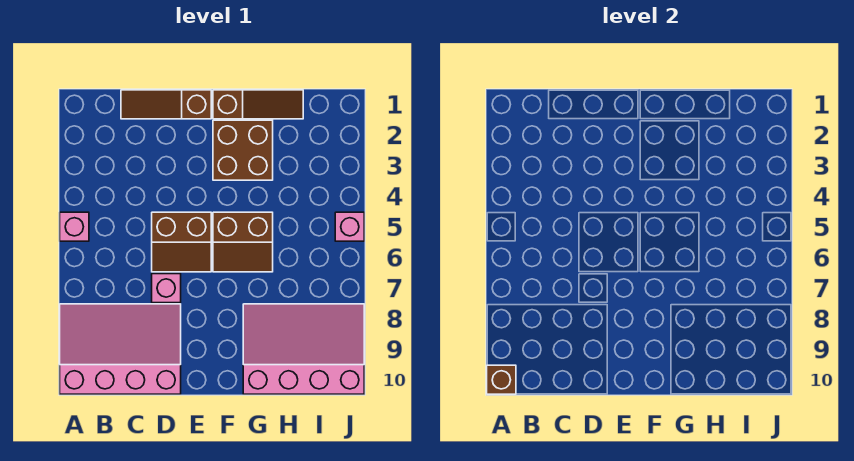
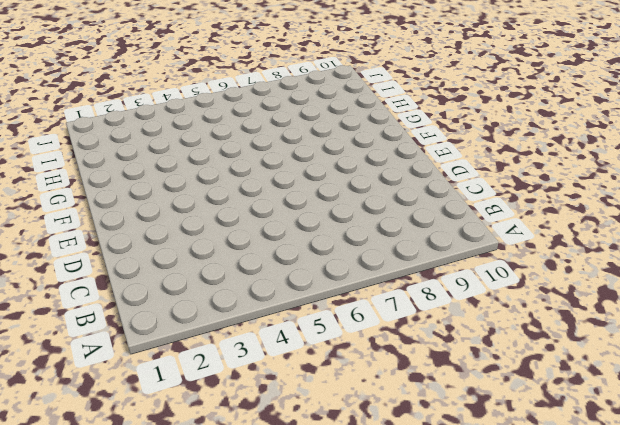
none -> pink 1x1 brick [60,212,89,241]
none -> pink 3x4 slope [60,304,181,394]

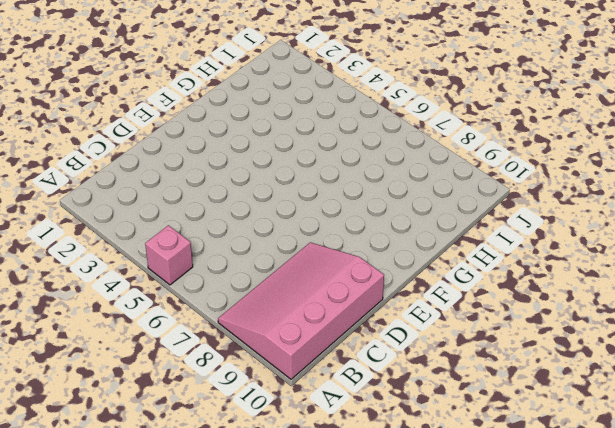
none -> brown 1x3 slope [121,90,211,119]
none -> brown 2x2 slope [152,212,211,272]

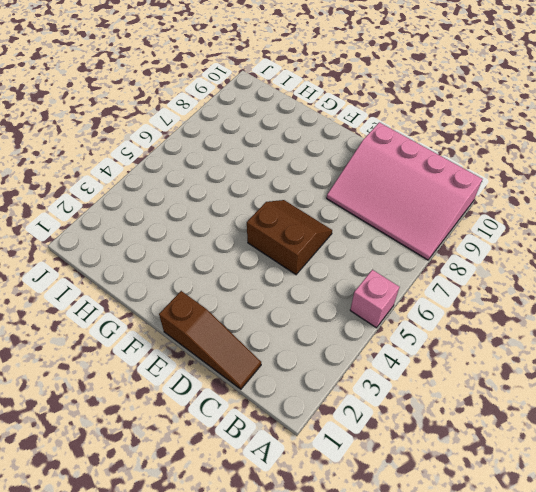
none -> pink 1x1 brick [152,274,181,303]
none -> brown 1x3 slope [213,90,303,119]

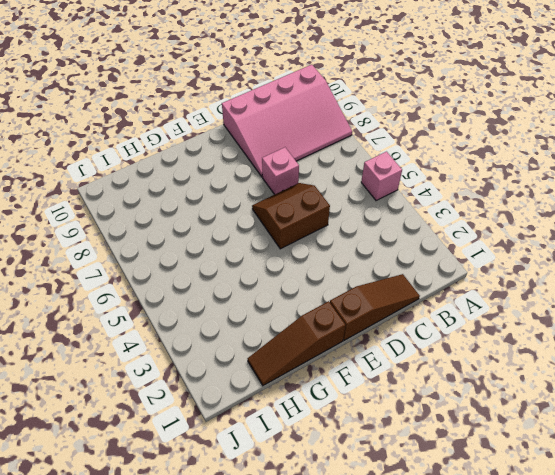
none -> brown 2x2 brick [213,120,273,180]
none -> brown 2x2 slope [213,212,273,272]

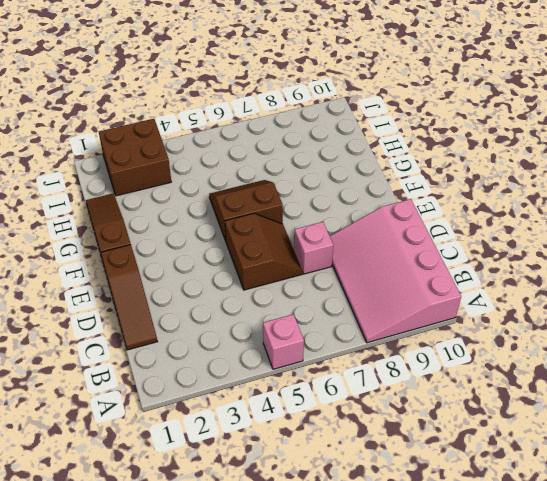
brown 2x2 slope [209,180,283,241] -> brown 2x2 slope turned to [213,212,273,272]
brown 2x2 brick [99,119,171,196] -> brown 2x2 brick moved to [213,120,273,180]
none -> pink 3x4 slope [243,304,364,394]
none -> pink 1x1 brick [335,212,364,241]

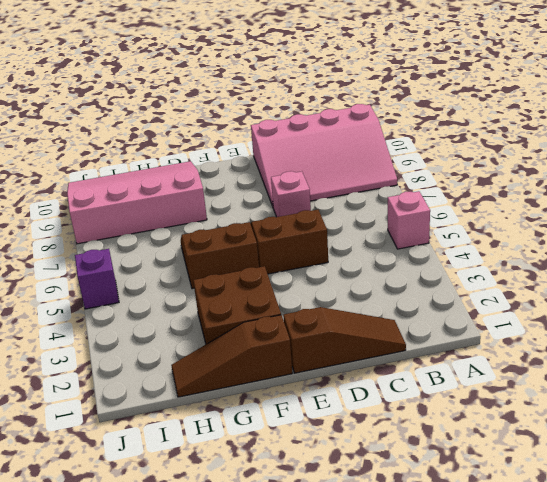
pink 3x4 slope [67,161,207,244] -> pink 3x4 slope turned to [243,304,364,394]
purple 1x1 brick [75,249,119,309] -> pink 1x1 brick [335,212,364,241]
none -> brown 1x1 brick [487,365,516,394]

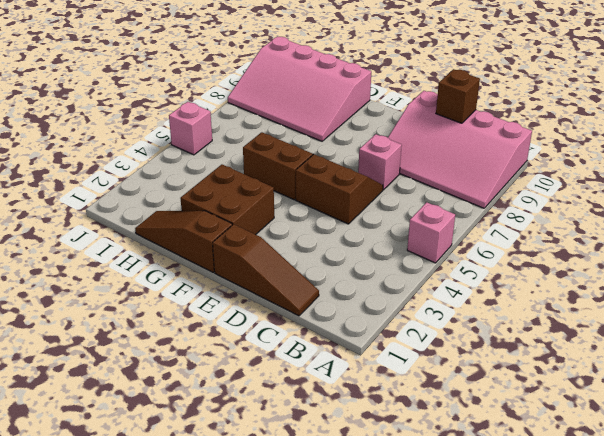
brown 1x1 brick [436,69,480,123] -> brown 1x1 brick moved to [487,365,516,394]

